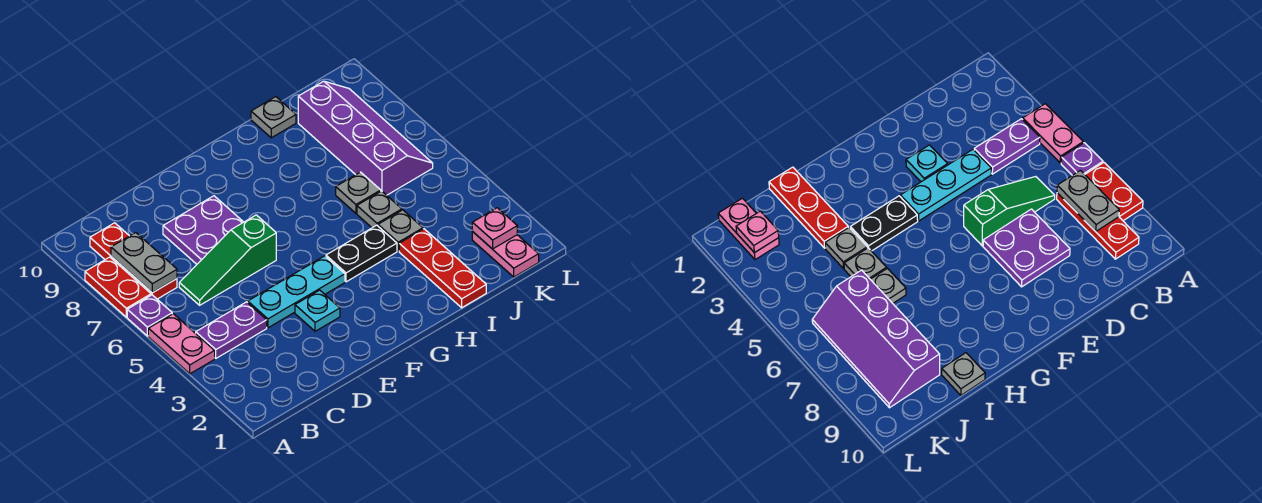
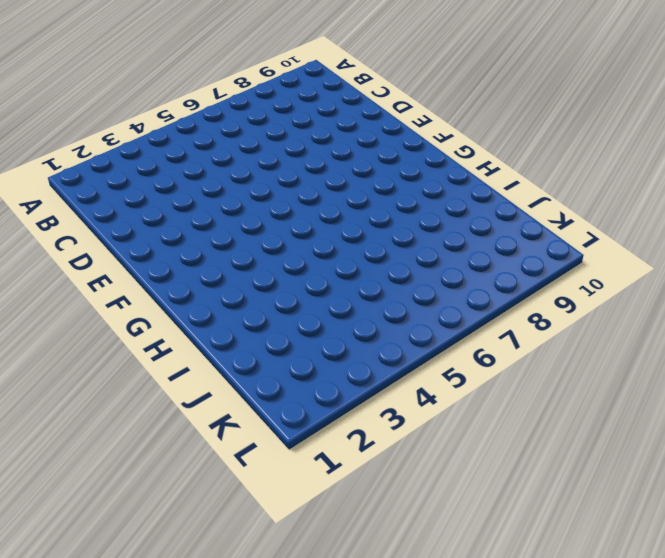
none -> pink 1x2 plate [148,314,215,374]
none -> purple 1x1 plate [127,295,172,336]
none -> red 1x2 plate [85,257,151,317]

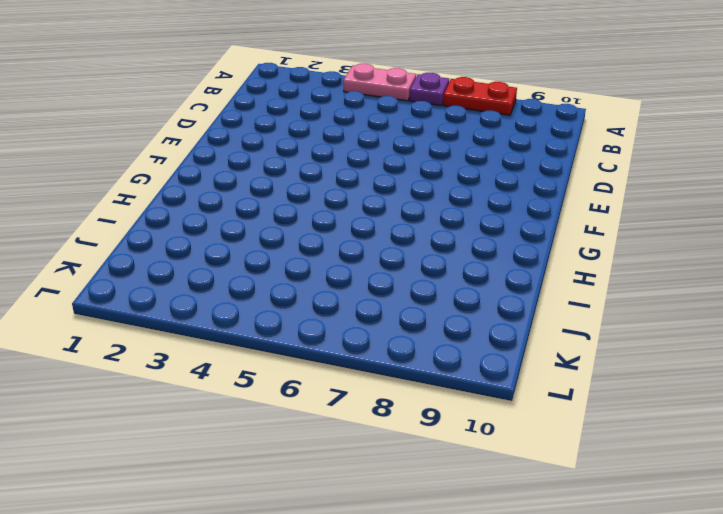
none -> purple 1x2 plate [196,302,267,358]
none -> red 1x3 plate [90,223,177,299]
none -> green 1x3 slope [179,215,276,305]

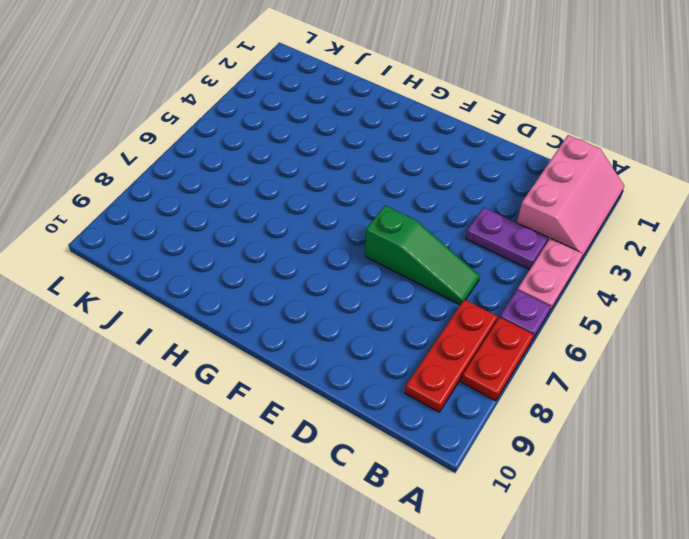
pink 2x3 slope [517,135,624,261] -> none
none -> cyan 1x3 plate [248,256,345,328]
none -> purple 2x2 plate [163,196,243,264]
none -> cyan 1x1 plate [295,290,340,331]

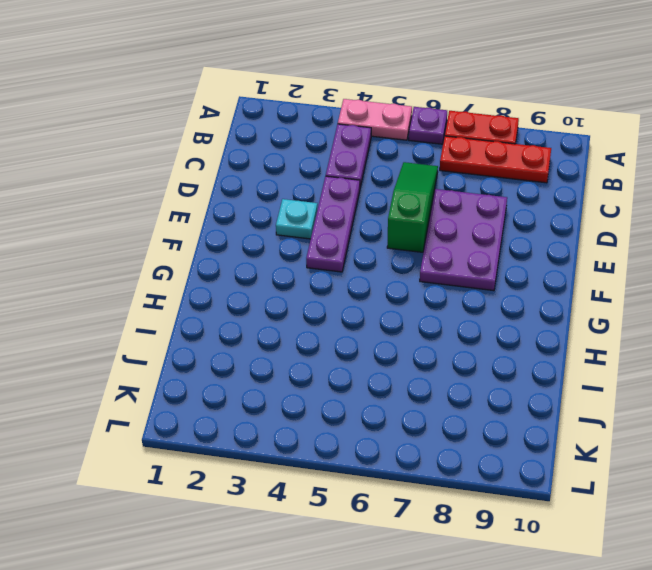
purple 1x3 plate [306,176,360,272] -> cyan 1x3 plate [248,256,345,328]
purple 2x3 plate [420,189,507,291] -> purple 2x2 plate [163,196,243,264]
none -> black 1x2 plate [326,225,397,282]
none -> red 1x3 plate [399,229,486,308]
none -> grey 1x1 plate [378,210,423,251]

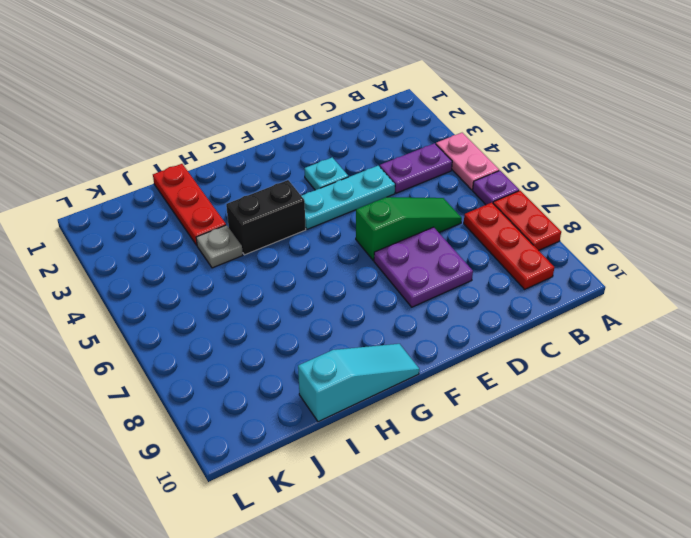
black 1x2 brick [226,180,306,255] -> black 1x2 plate [326,225,397,282]
cyan 1x3 slope [298,344,419,422] -> grey 1x1 plate [251,97,296,138]
none -> grey 1x1 plate [357,191,402,228]
none -> grey 1x1 plate [336,172,381,213]
none -> purple 2x4 slope [298,81,433,195]

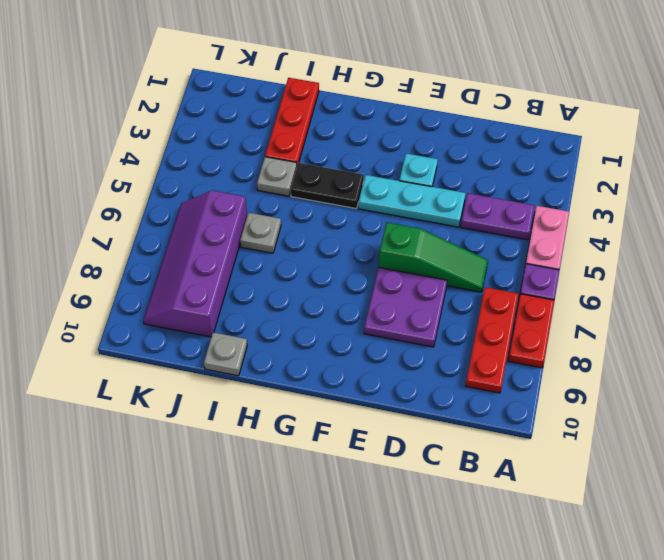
none -> grey 1x1 plate [357,191,402,228]
none -> pink 1x2 plate [472,232,539,277]
none -> grey 1x2 plate [111,233,177,293]

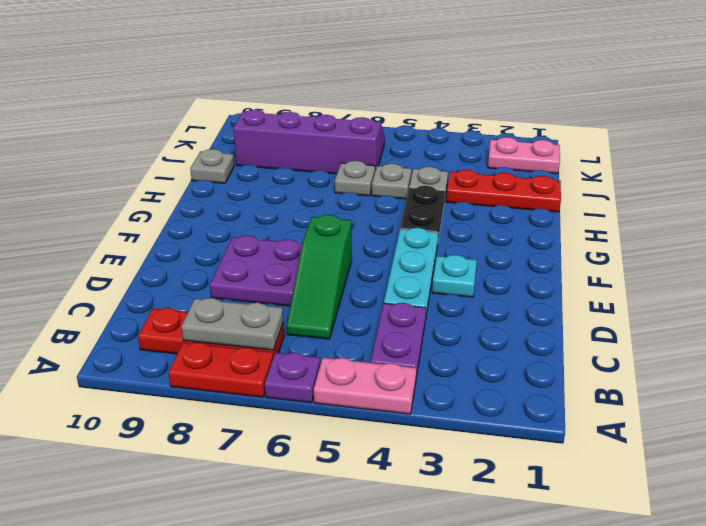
none -> pink 1x1 plate [472,208,517,249]

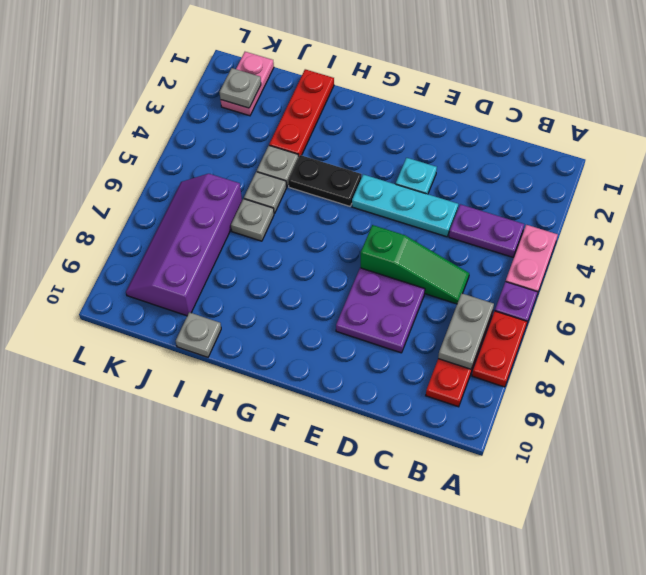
grey 1x1 plate [220,68,261,108] -> pink 1x1 plate [472,208,517,249]

